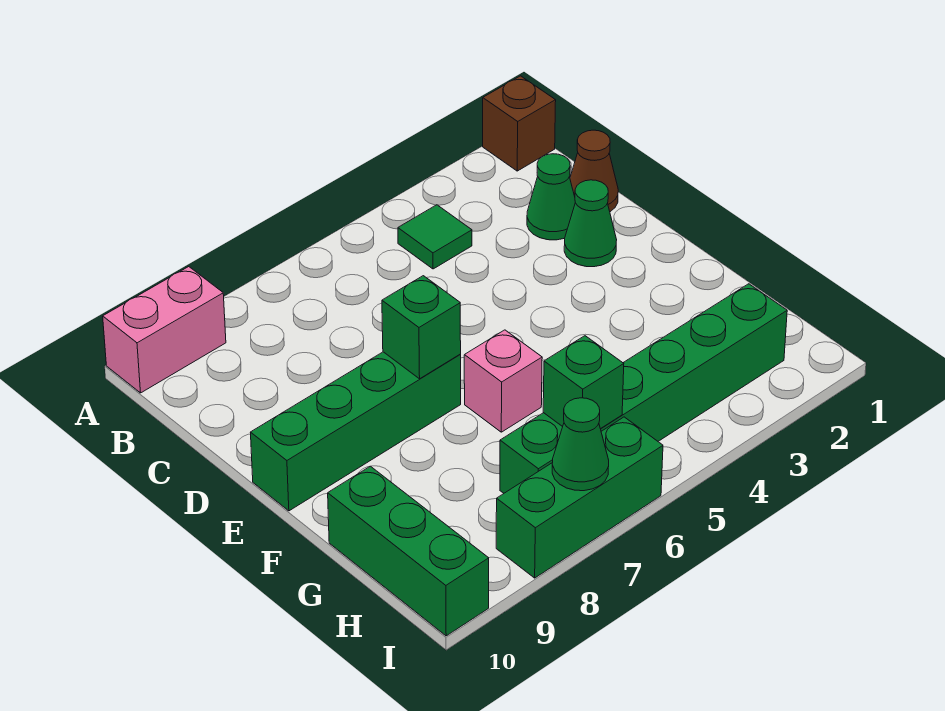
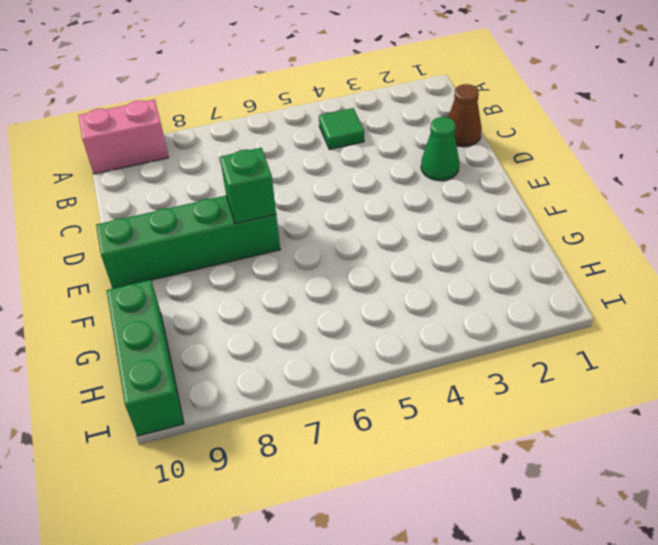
none -> brown 1x1 brick [483,76,556,171]
none -> green 1x1 cone [527,154,575,240]
none -> pink 1x1 brick [464,330,542,432]

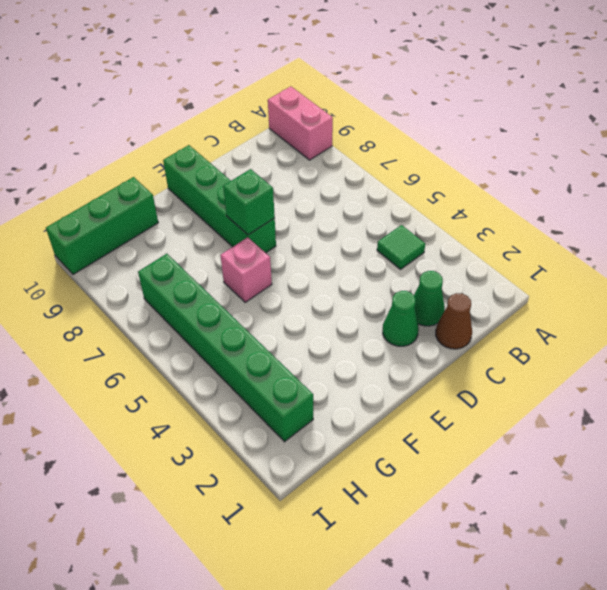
none -> brown 1x1 brick [483,76,556,171]
none -> green 1x3 brick [496,417,663,578]
none -> green 1x1 brick [543,336,624,429]

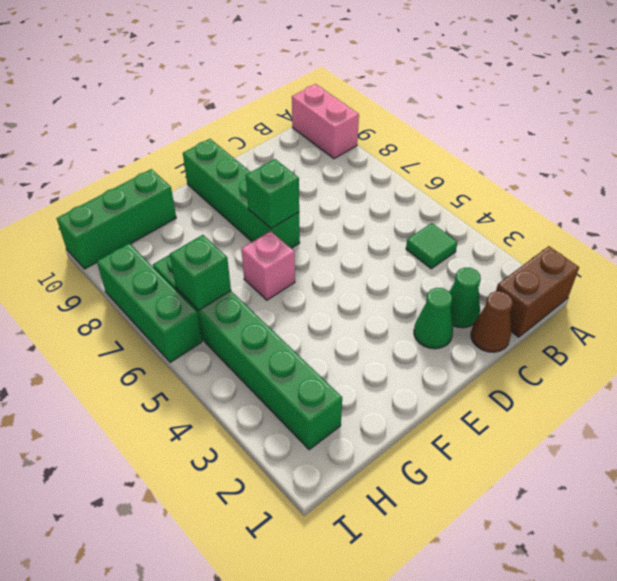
brown 1x2 brick [496,246,579,337] -> brown 1x1 brick [483,76,556,171]
none -> green 1x1 cone [552,398,609,491]

